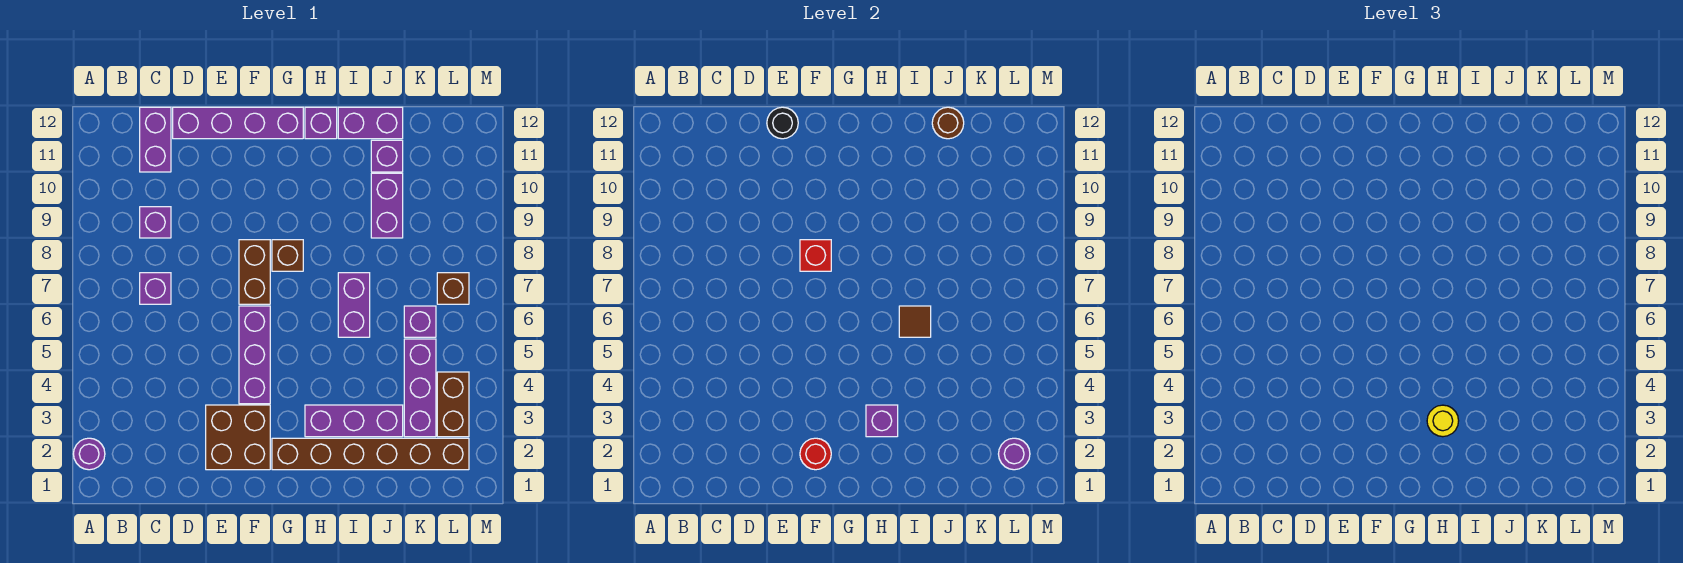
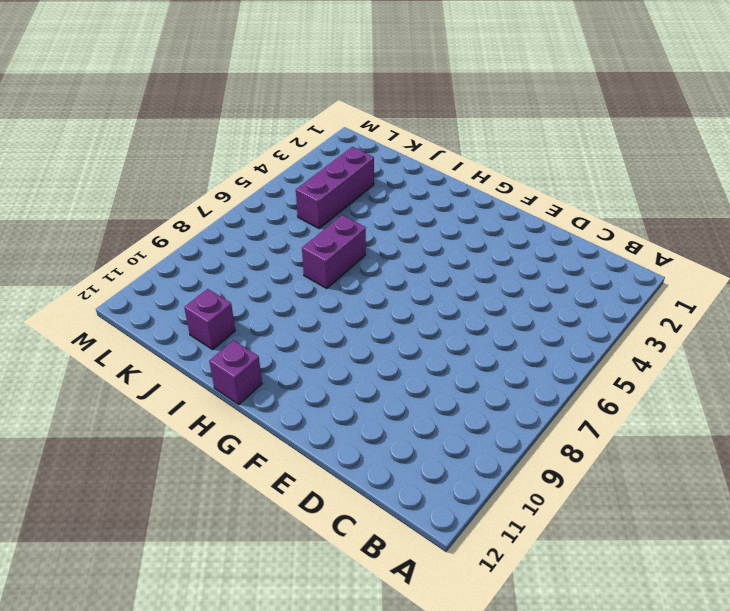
none -> purple 1x1 round brick [74,438,105,470]
none -> purple 1x1 brick [140,273,171,304]
none -> purple 1x1 brick [140,207,171,238]

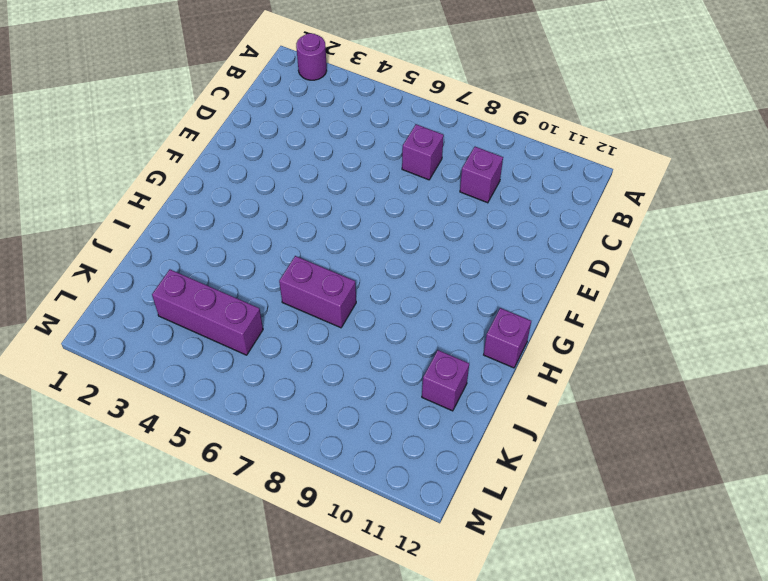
none -> purple 1x2 brick [140,107,171,172]
none -> purple 1x4 brick [173,107,303,139]
none -> brown 2x2 brick [206,405,270,470]

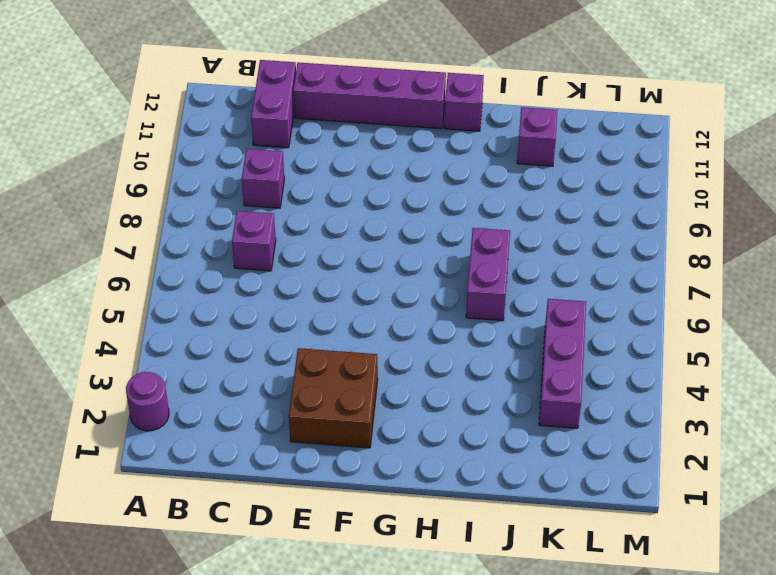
none -> purple 1x3 brick [239,306,270,404]
none -> brown 1x2 brick [239,240,270,304]
none -> brown 1x6 brick [272,438,469,470]

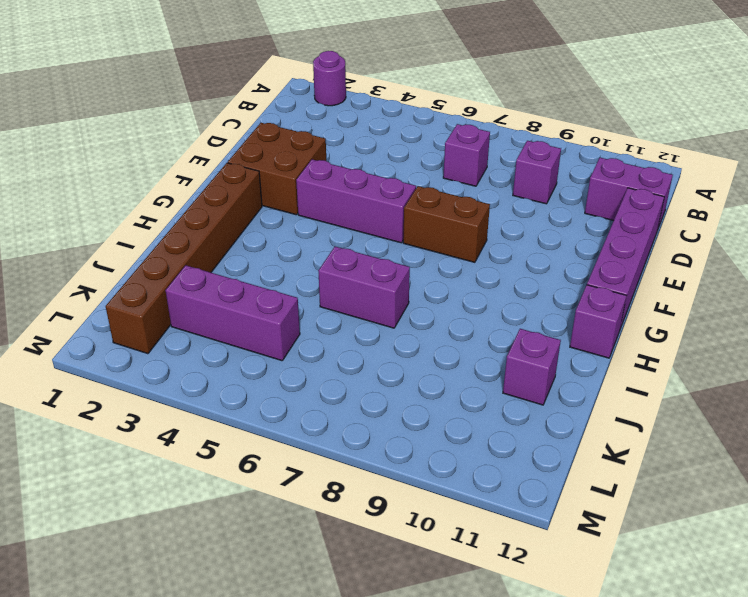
none -> brown 1x1 brick [272,240,303,271]
none -> purple 1x3 brick [305,405,403,437]
none -> purple 1x2 brick [338,107,403,139]

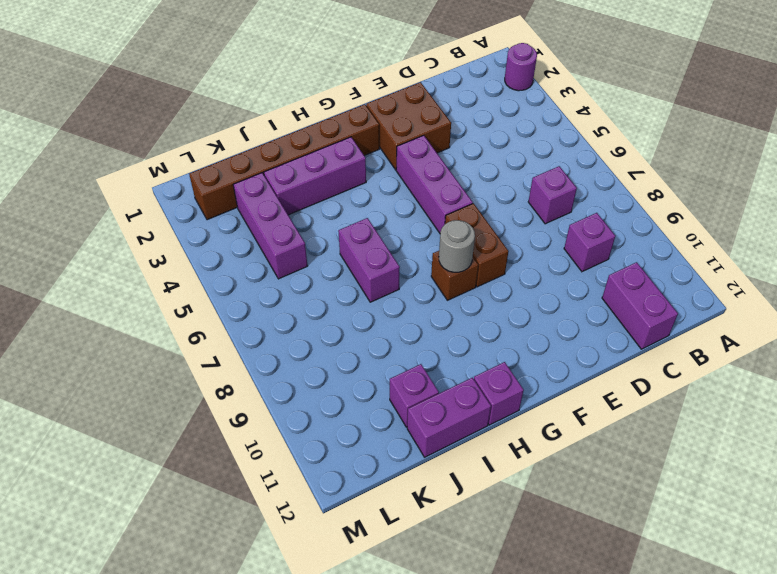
grey 1x1 round brick [439,220,475,272] -> none
none -> purple 1x4 brick [173,107,303,139]
none -> purple 1x2 brick [371,173,403,238]
none -> purple 1x1 brick [404,306,436,337]

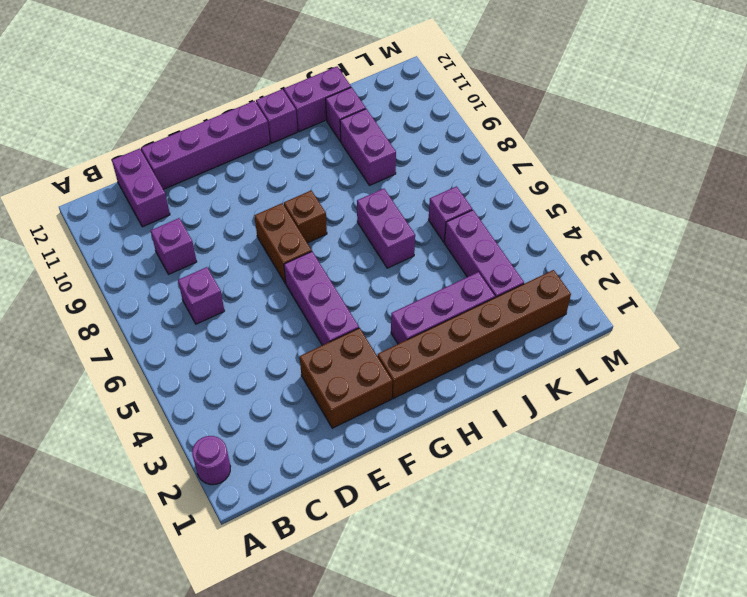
none -> brown 1x2 brick [437,372,469,437]
none -> brown 1x1 brick [437,273,469,304]
none -> black 1x1 round brick [767,107,798,139]

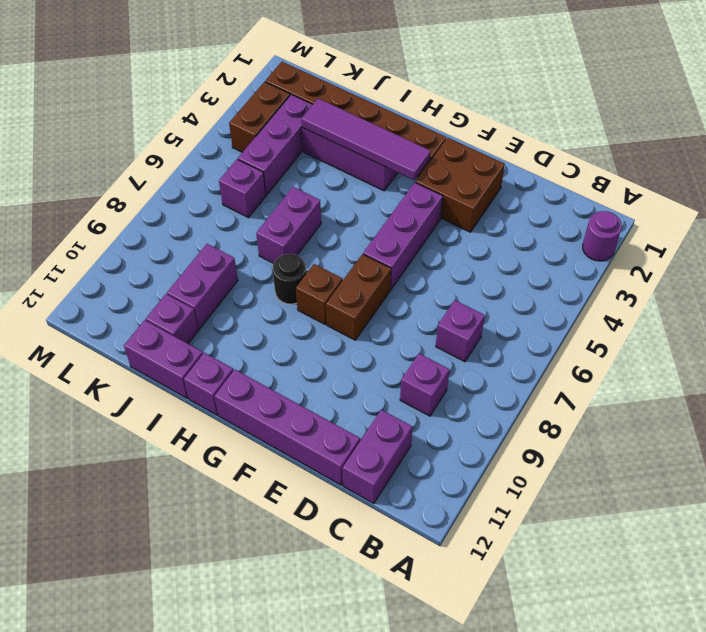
purple 1x4 tile [301,98,431,180] -> purple 1x1 brick [866,405,898,437]
black 1x1 round brick [273,254,307,304] -> black 1x1 round brick moved to [767,107,798,139]
none -> brown 1x1 brick [437,273,469,304]
none -> red 1x1 round brick [800,438,831,470]
none -> red 1x1 brick [800,240,831,271]

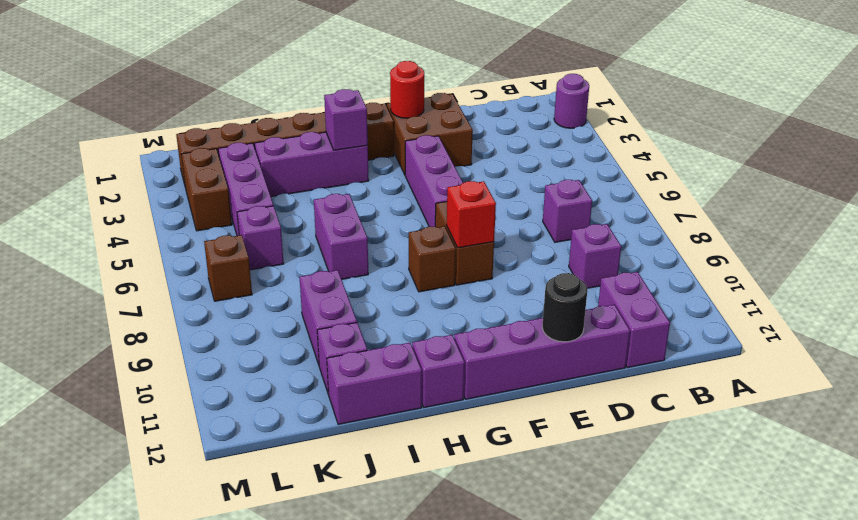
none -> brown 1x1 tile [899,306,931,337]
none -> brown 1x1 round brick [932,107,964,139]
none -> purple 1x1 round brick [999,438,1030,470]

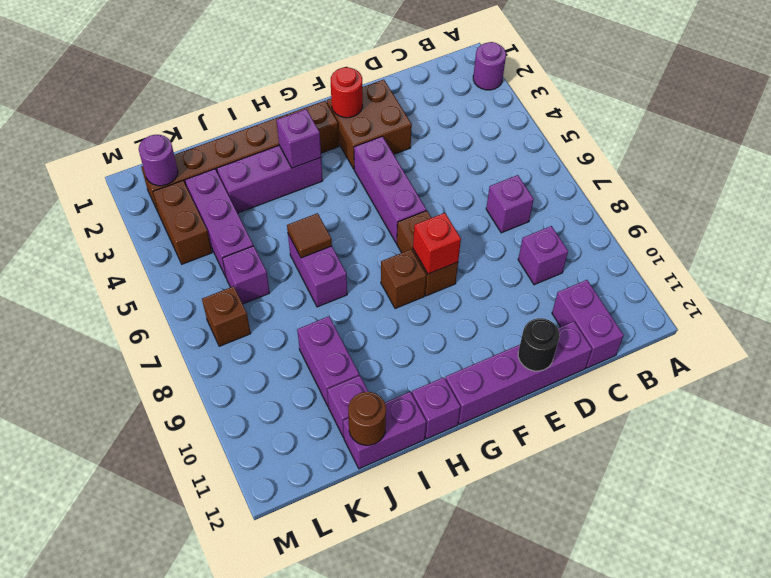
none -> yellow 1x1 round brick [1427,405,1459,437]

